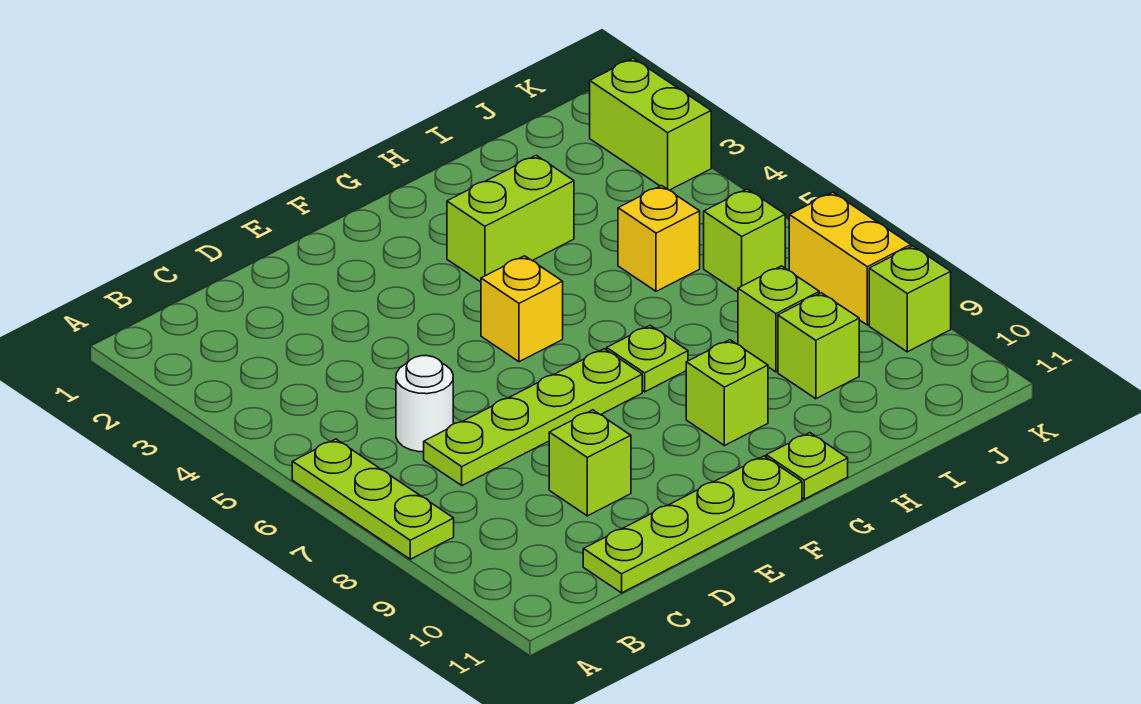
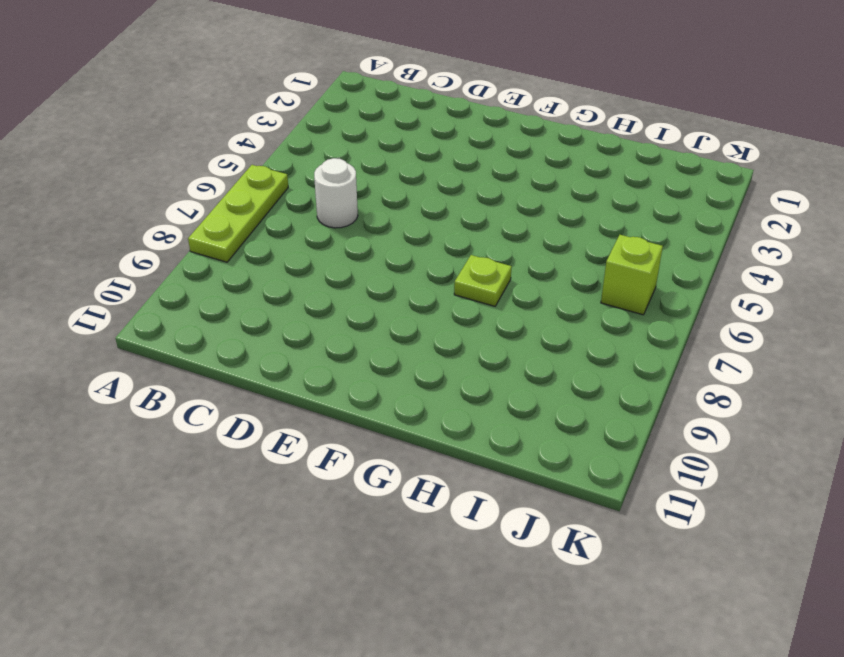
none -> lime 1x4 plate [424,349,642,485]
none -> lime 1x4 plate [583,456,802,593]
none -> lime 1x1 brick [549,410,631,516]

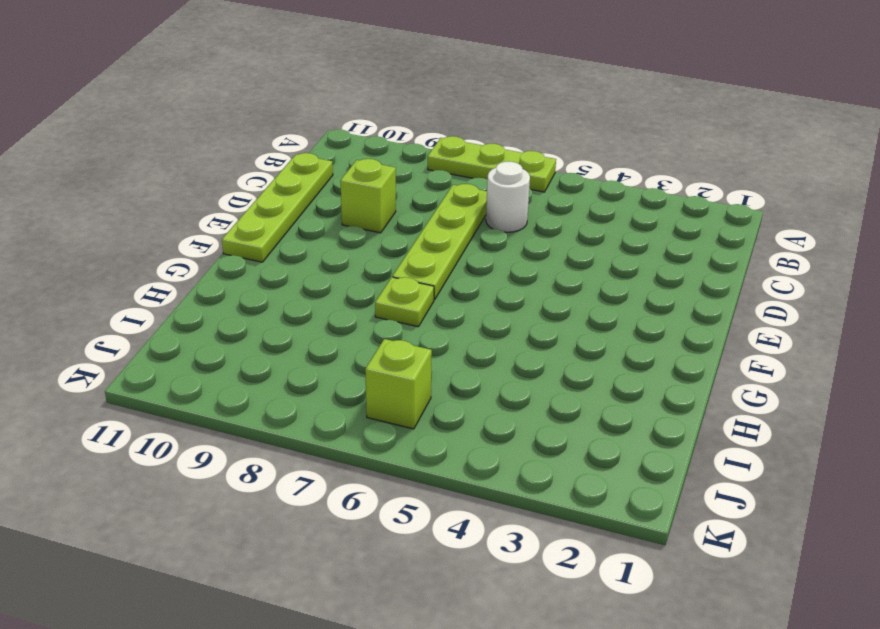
none -> yellow 1x1 brick [481,256,563,362]
none -> lime 1x2 brick [447,155,574,282]
none -> lime 1x1 brick [686,340,768,446]

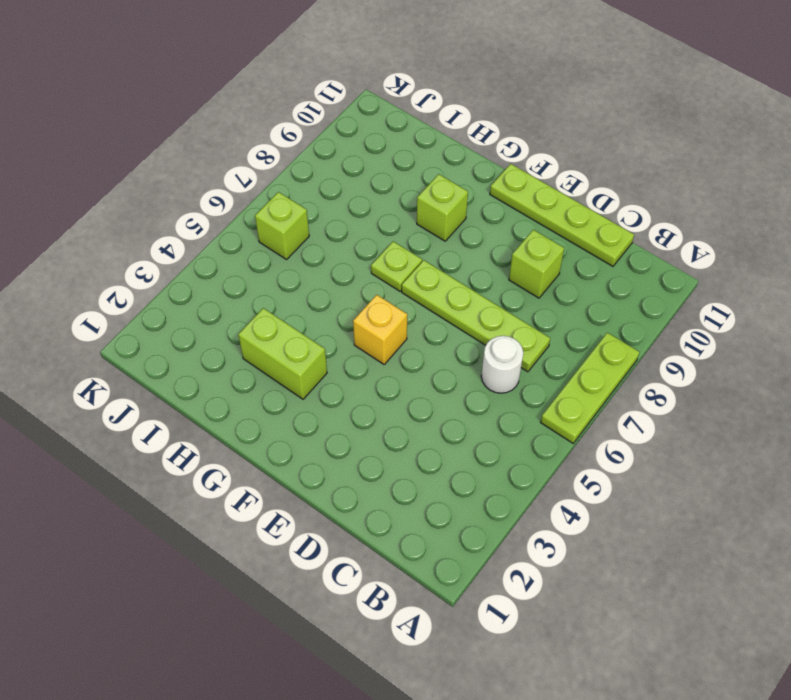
none -> lime 1x1 plate [766,433,848,499]
none -> yellow 1x1 brick [618,186,700,291]
none -> lime 1x1 brick [738,266,819,372]

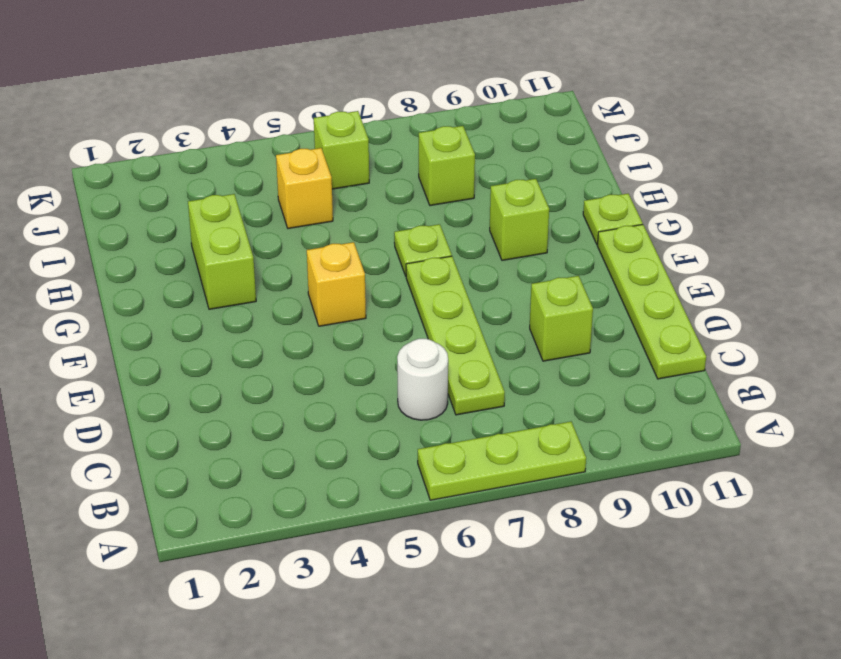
none -> lime 1x1 brick [778,293,859,399]
none -> lime 1x2 brick [590,58,711,190]
none -> yellow 1x2 brick [789,192,911,325]

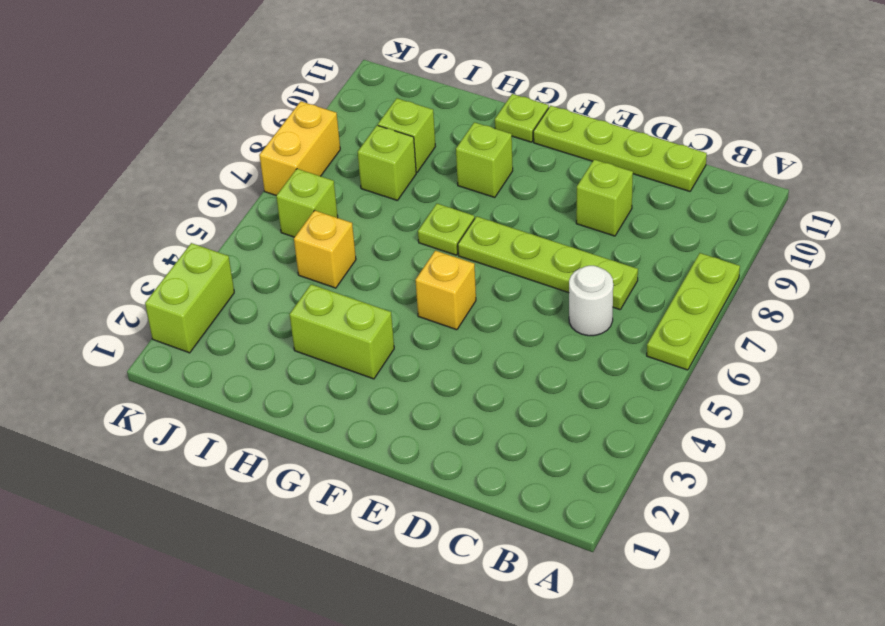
none -> lime 1x1 brick [869,246,951,352]

